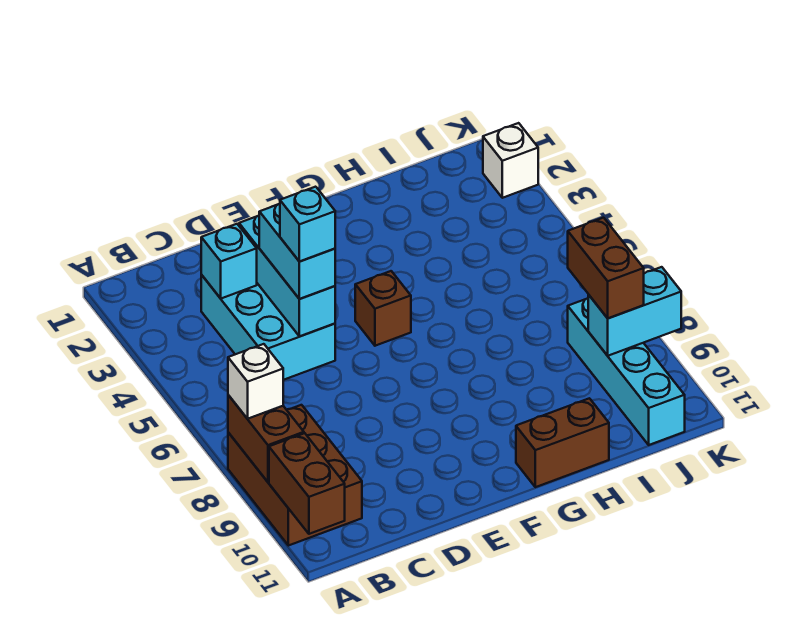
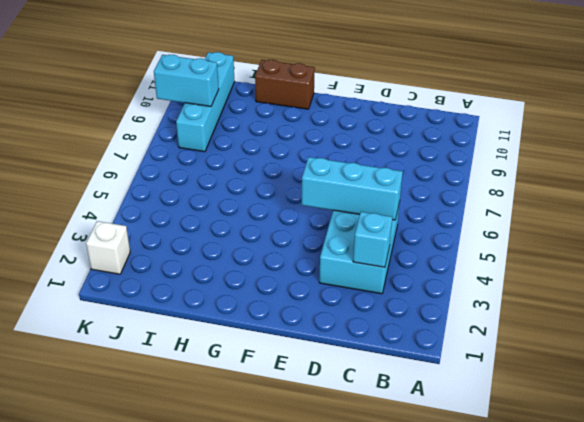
cyan 1x3 brick [302,157,403,220] -> cyan 1x3 brick turned to [239,216,335,336]
none -> brown 2x3 brick [228,405,362,546]
none -> brown 1x1 brick [355,271,411,346]
none -> brown 1x2 brick [228,395,304,482]

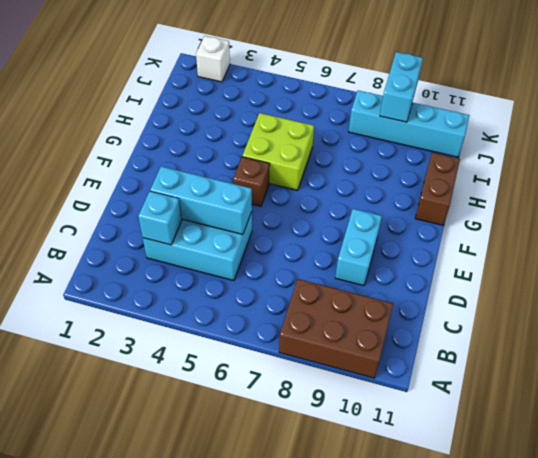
cyan 1x2 brick [335,209,382,286] -> cyan 1x2 brick turned to [259,204,335,299]
lime 2x2 brick [242,113,314,190] -> none
none -> brown 1x2 brick [228,395,304,482]
none -> brown 1x2 brick [269,433,345,534]
none -> white 1x1 brick [228,344,283,419]

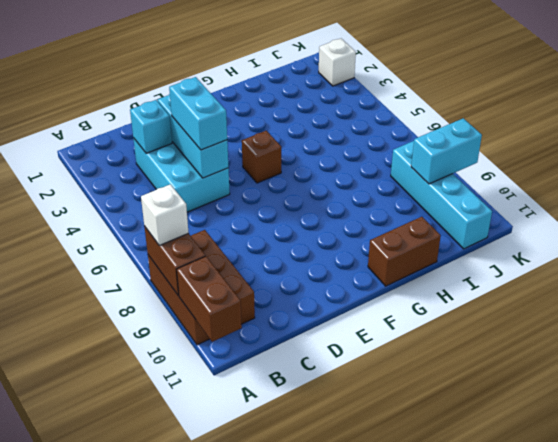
none -> brown 1x2 brick [568,218,644,318]
none -> cyan 1x1 brick [280,187,335,261]

